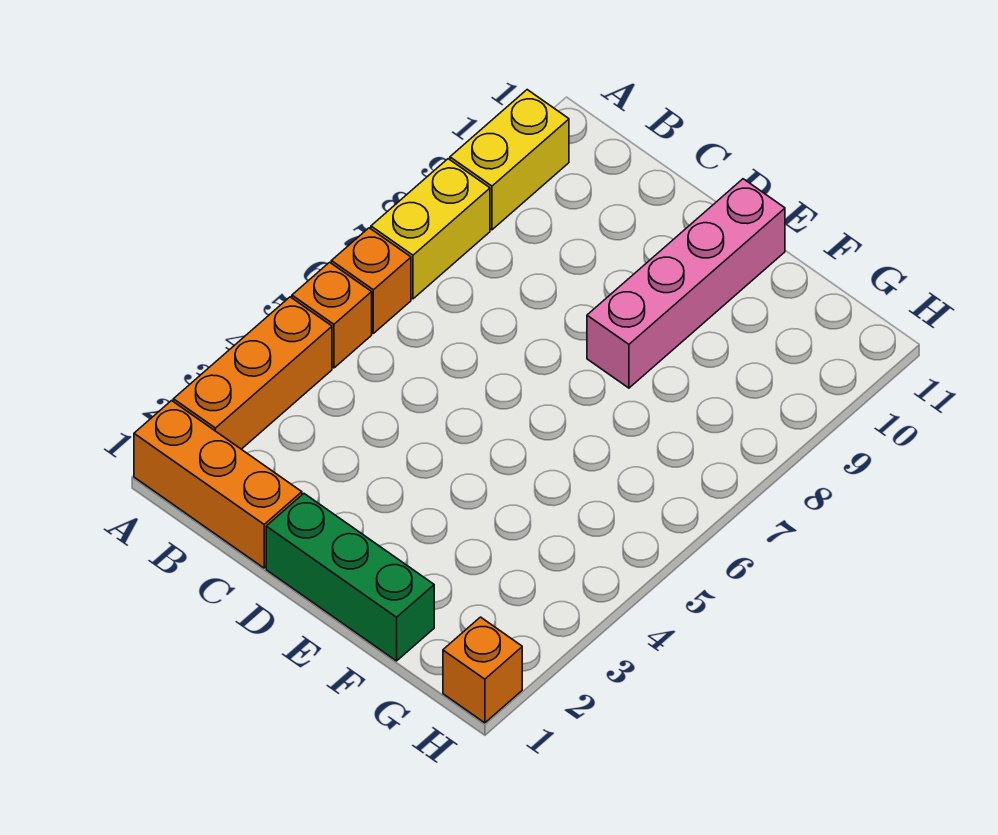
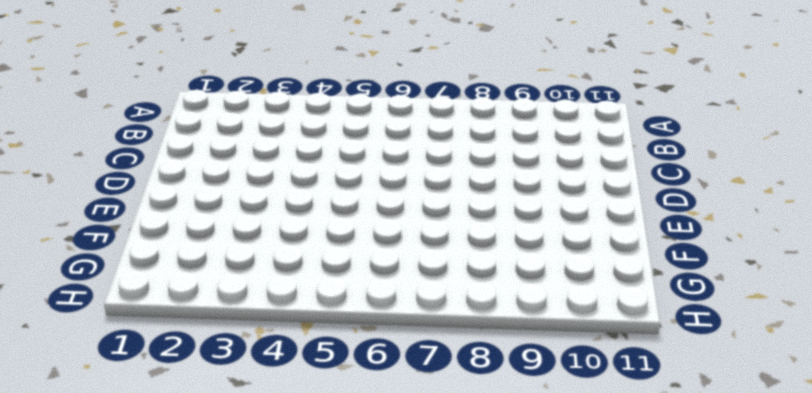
none -> orange 1x3 brick [134,401,302,568]
none -> orange 1x3 brick [173,297,332,449]

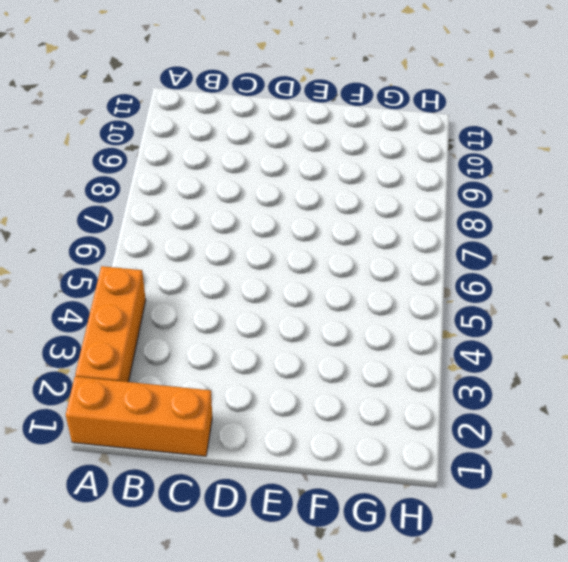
none -> orange 1x1 brick [292,262,372,368]
none -> orange 1x1 brick [331,228,411,333]

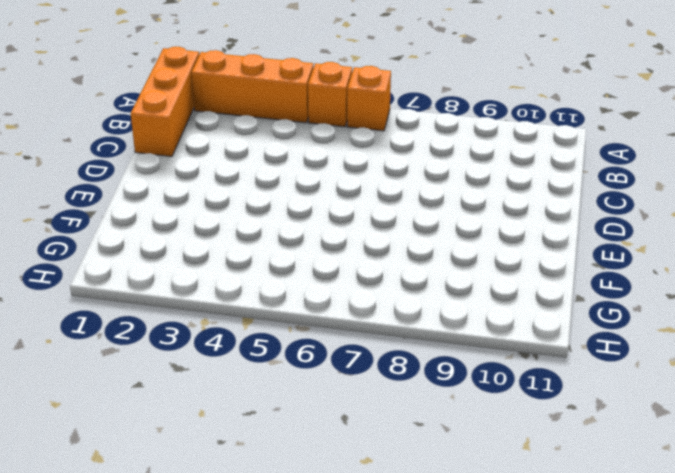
none -> yellow 1x2 brick [371,159,490,299]
none -> yellow 1x2 brick [450,90,569,230]

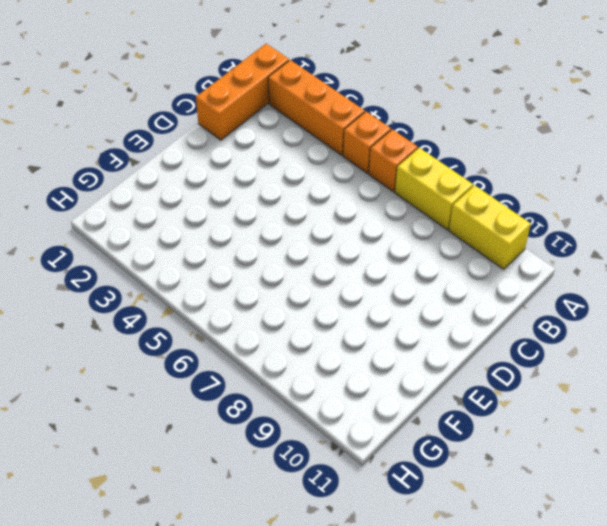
none -> green 1x3 brick [266,494,434,661]
none -> pink 1x4 brick [587,179,785,388]

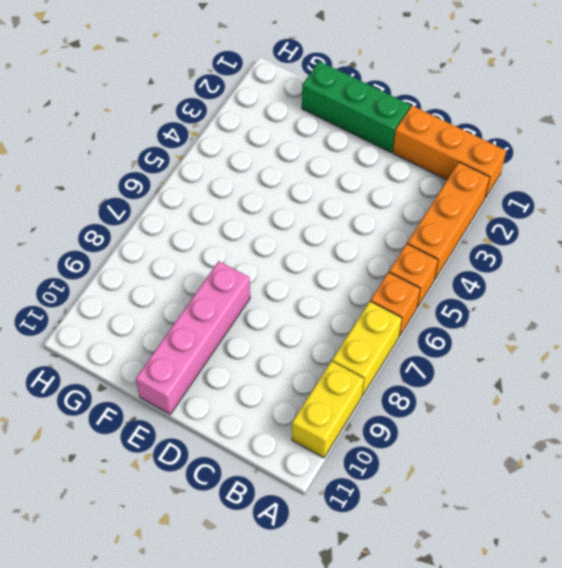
none -> orange 1x1 brick [443,617,522,723]

